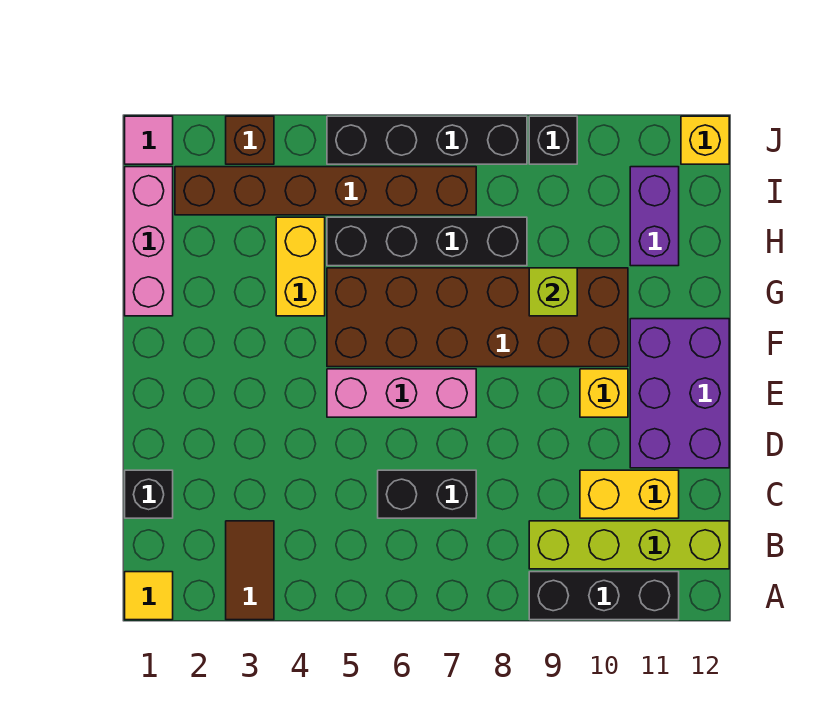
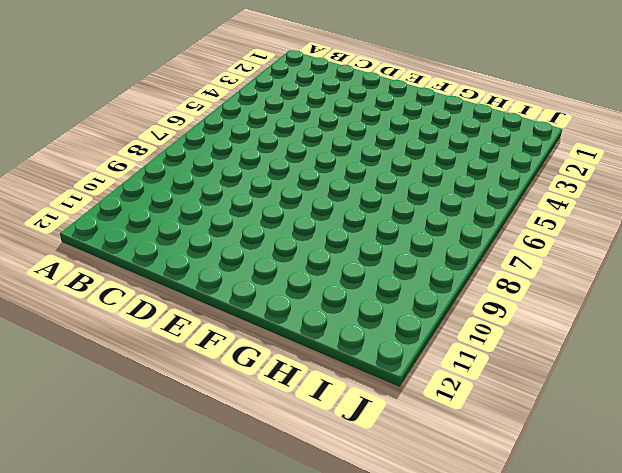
none -> yellow 1x1 tile [125,572,173,620]
none -> brown 1x2 tile [226,521,274,620]
none -> black 1x3 brick [529,572,679,620]

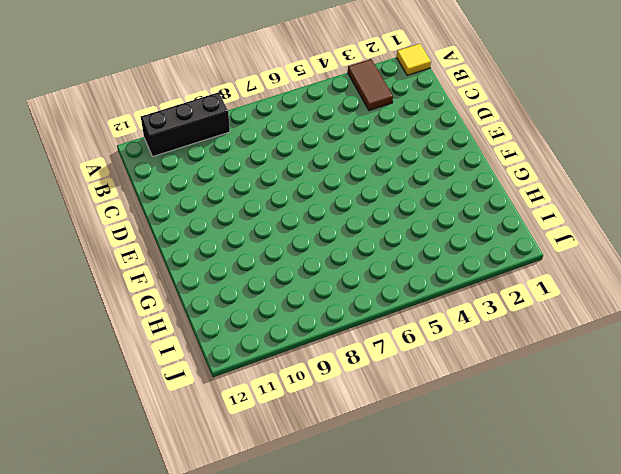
none -> lime 1x4 brick [529,521,729,569]
none -> black 1x1 brick [125,470,173,518]
none -> black 1x2 brick [378,470,476,518]

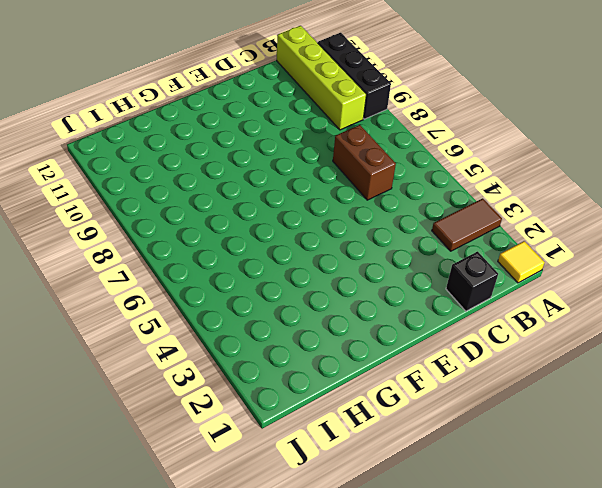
brown 1x2 brick [333,125,396,200] -> black 1x2 brick [378,470,476,518]
none -> yellow 1x2 brick [580,470,679,518]
none -> purple 2x3 brick [630,319,729,468]
none -> pink 1x3 brick [327,369,476,417]

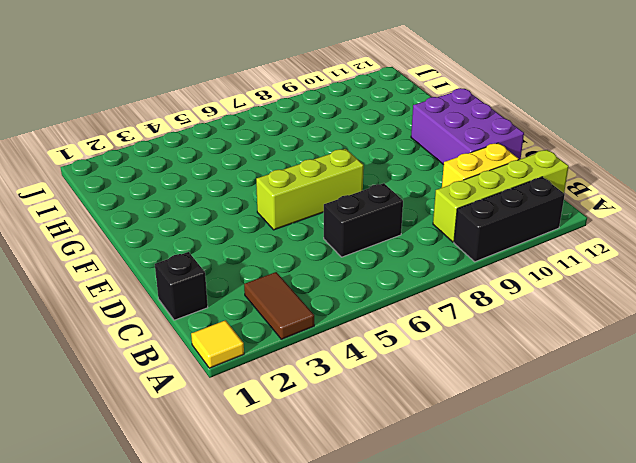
lime 1x3 brick [256,149,364,230] -> pink 1x3 brick [327,369,476,417]
none -> yellow 1x1 brick [580,369,628,417]
none -> brown 2x6 brick [327,268,628,367]
none -> pink 1x3 brick [125,167,173,316]

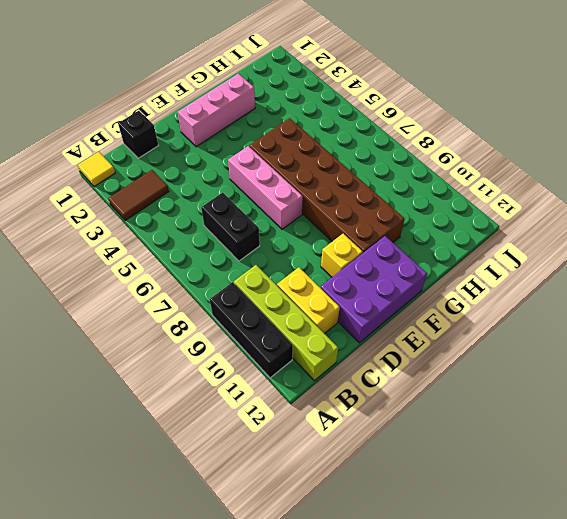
pink 1x3 brick [178,74,255,147] -> pink 1x3 brick moved to [125,167,173,316]
none -> yellow 1x2 brick [276,217,325,316]
none -> black 1x4 brick [327,217,527,266]
none -> purple 1x2 brick [630,167,679,266]

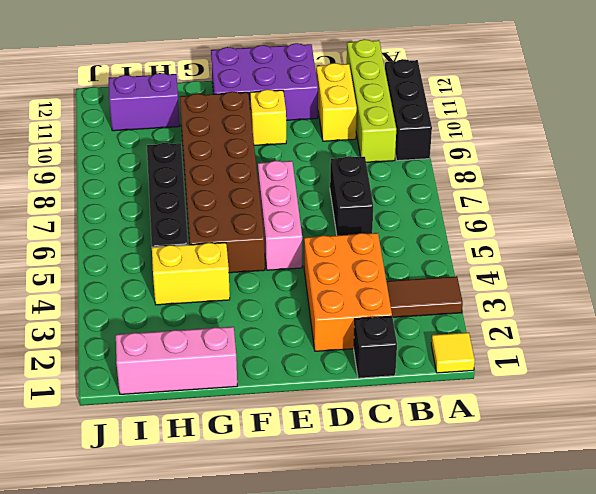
orange 2x3 brick [304,233,392,351] -> none
none -> brown 1x6 brick [175,167,476,215]
none -> pink 1x1 tile [125,116,173,164]
none -> brown 1x1 brick [226,116,274,164]

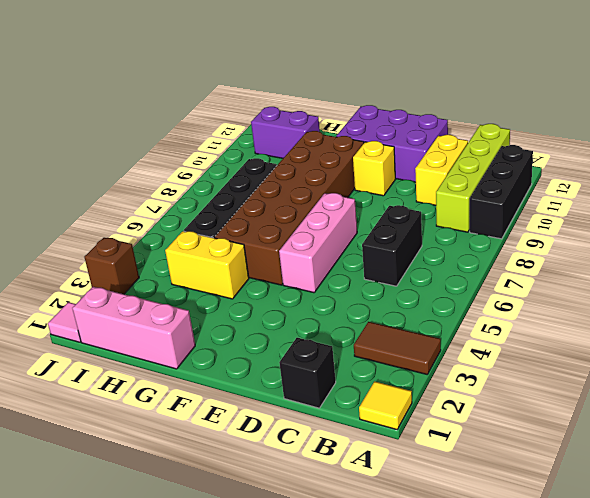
none -> brown 1x6 brick [175,167,476,215]
none -> black 1x4 brick [327,116,527,164]
none -> black 1x1 brick [529,116,577,164]

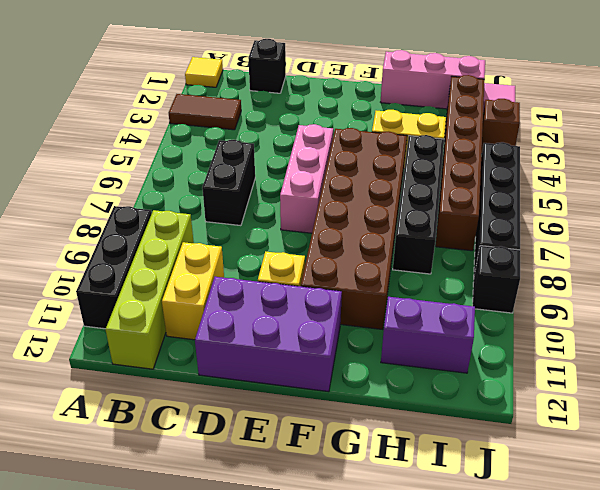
none -> yellow 1x1 brick [681,116,729,164]
none -> lime 1x1 brick [529,268,577,316]

